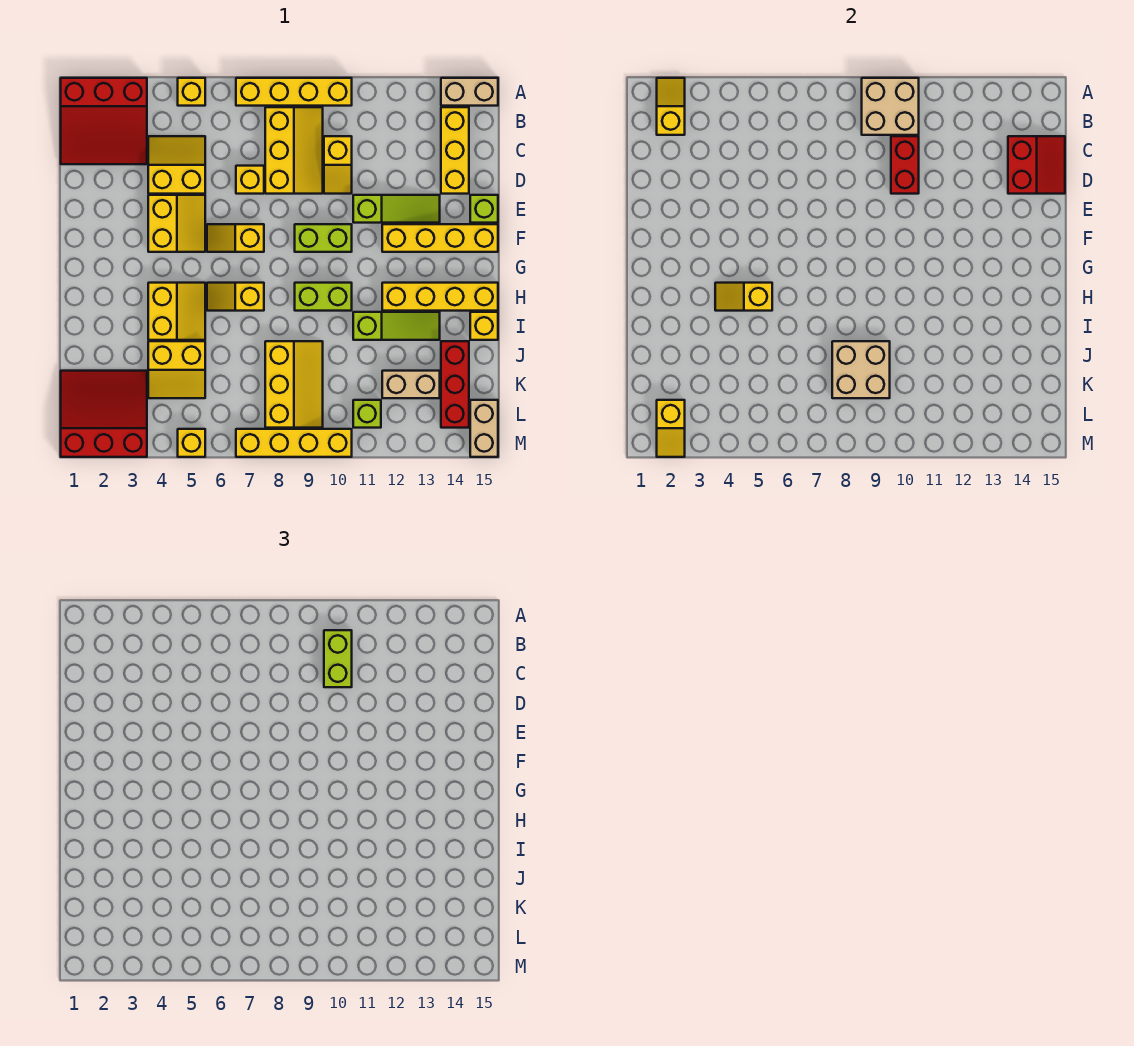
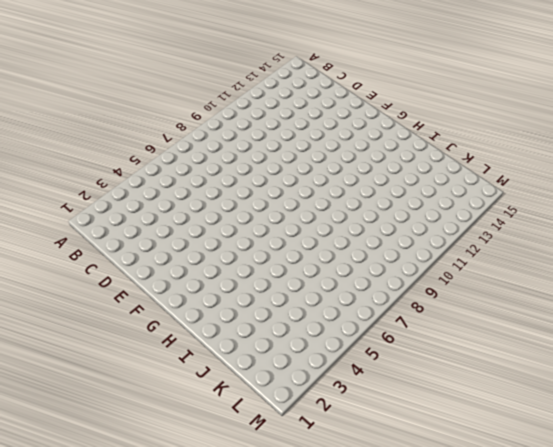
none -> red 3x3 slope [61,78,147,164]
none -> yellow 1x1 brick [178,78,205,106]
none -> yellow 1x4 brick [236,78,352,106]
none -> tan 1x2 brick [441,78,498,106]

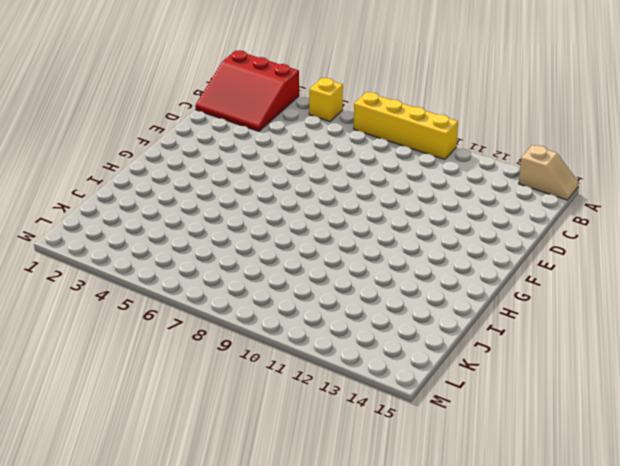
tan 1x2 slope [519,145,579,200] -> tan 1x2 brick [441,78,498,106]
none -> yellow 2x3 slope [265,107,323,194]
none -> yellow 1x3 brick [441,107,469,194]
none -> yellow 2x2 slope [148,136,205,194]
none -> yellow 1x2 slope [324,136,352,194]

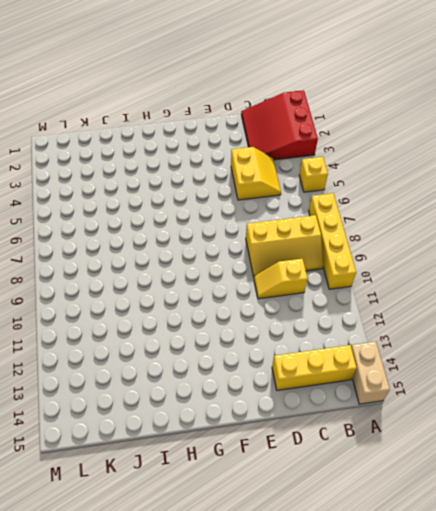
none -> yellow 1x1 brick [236,166,264,194]
none -> yellow 2x2 slope [148,195,205,252]
none -> lime 1x3 slope [353,195,440,223]
none -> lime 1x1 brick [470,195,498,223]

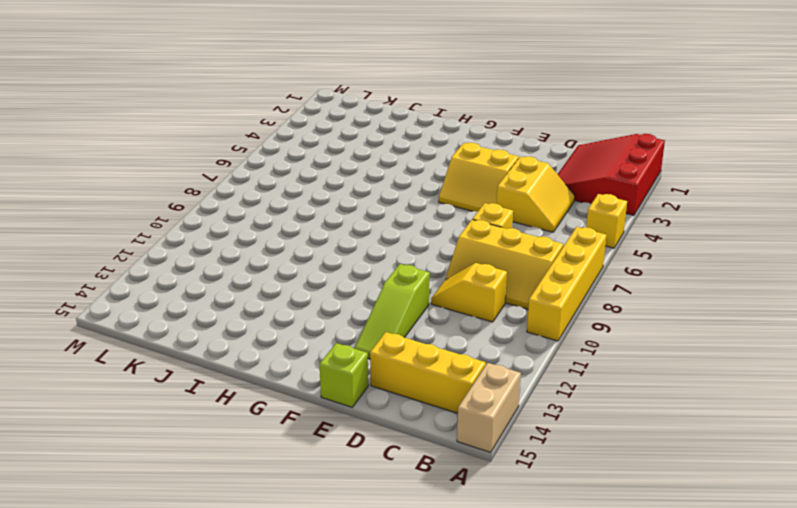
none -> yellow 1x2 slope [207,224,264,252]
none -> lime 1x2 brick [295,224,352,252]
none -> yellow 1x4 brick [382,224,498,252]
none -> yellow 2x2 slope [148,283,205,340]

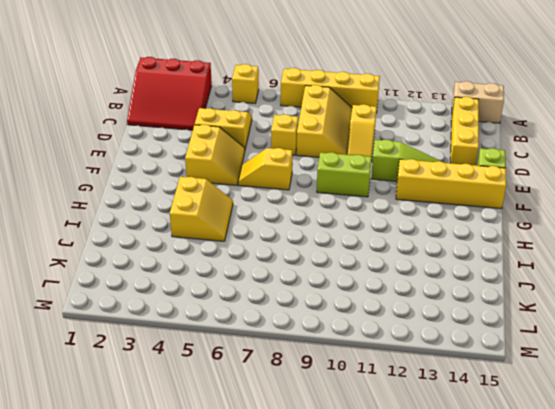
none -> yellow 1x2 slope [207,283,264,311]
none -> lime 1x2 brick [295,283,352,311]
none -> yellow 1x4 brick [382,283,498,311]
none -> lime 1x3 slope [353,312,440,340]

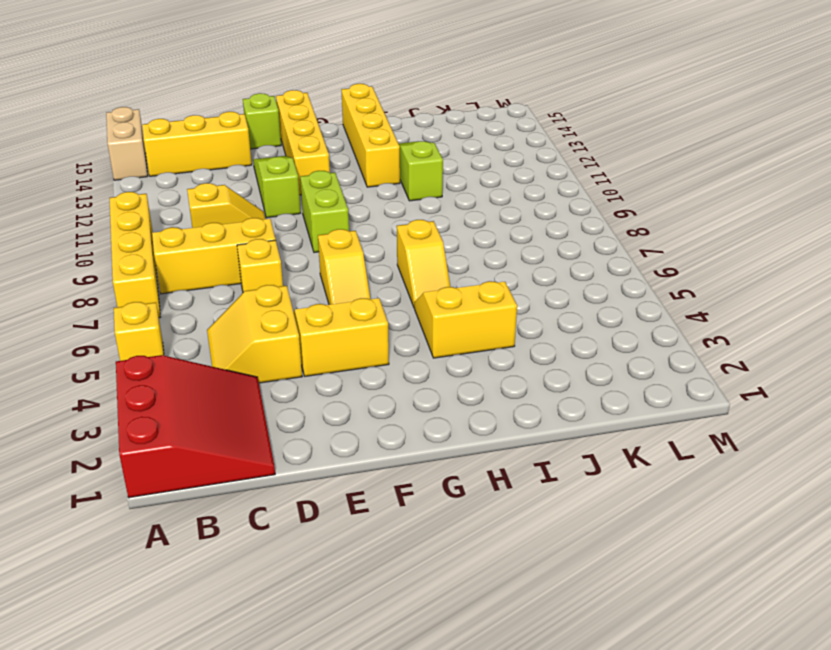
none -> lime 1x2 brick [295,283,352,311]
none -> yellow 1x1 brick [470,312,498,340]
none -> yellow 2x2 slope [148,341,205,398]
none -> yellow 2x3 slope [265,341,323,428]

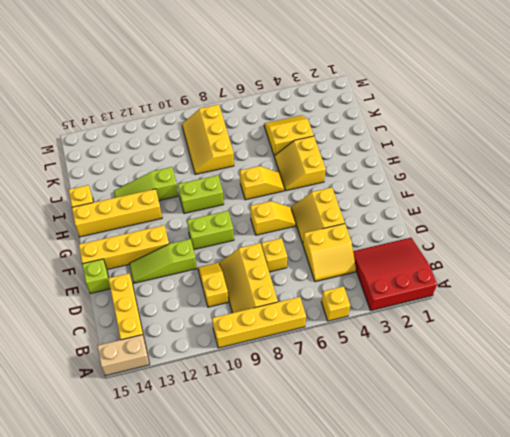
none -> red 1x3 brick [441,341,469,428]
none -> red 3x3 slope [61,371,147,457]
none -> tan 1x2 brick [382,371,440,398]
none -> lime 1x1 brick [353,400,381,428]

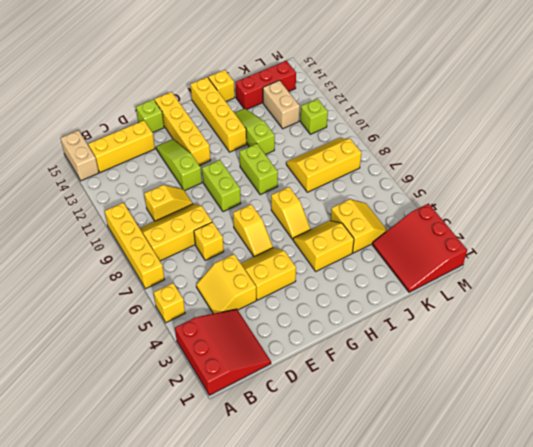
none -> tan 1x2 brick [470,400,498,457]
none -> yellow 1x1 brick [178,429,205,457]
none -> yellow 1x4 brick [236,429,352,457]
none -> yellow 1x2 slope [657,78,685,135]

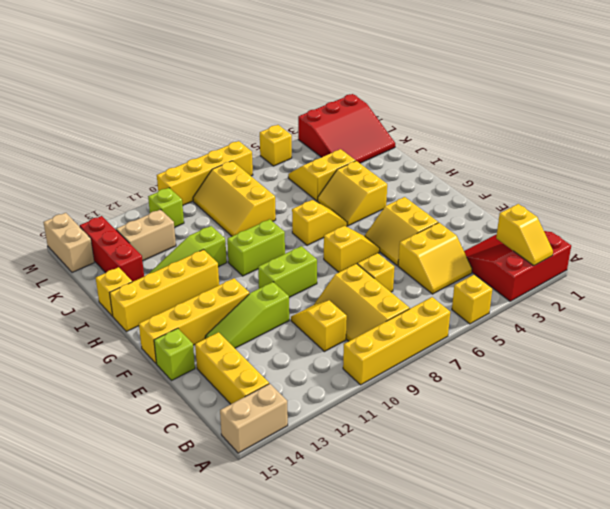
none -> tan 2x2 brick [862,78,919,135]
none -> red 1x2 brick [891,136,919,194]
none -> red 2x2 slope [1008,136,1065,194]
none -> yellow 1x2 slope [715,283,772,311]

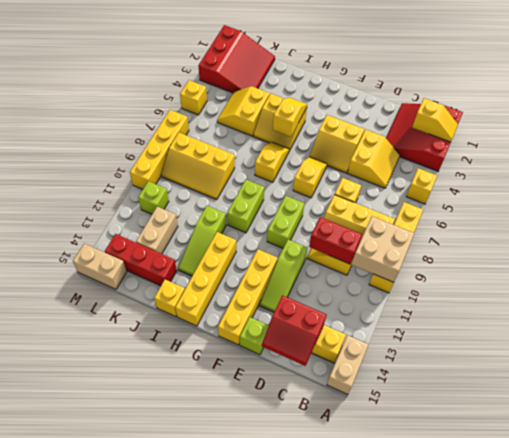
none -> tan 2x2 brick [832,341,890,398]
none -> yellow 1x2 slope [657,400,685,457]
none -> lime 1x2 brick [324,630,352,687]

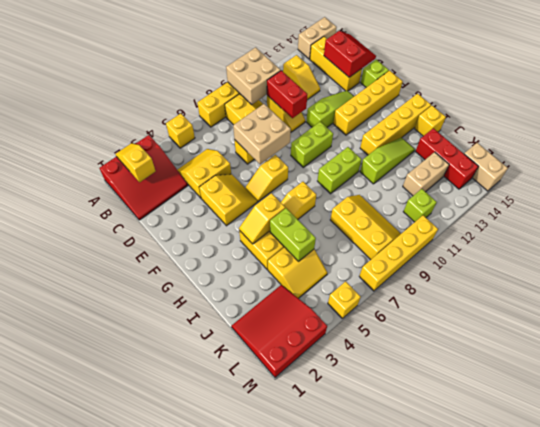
yellow 1x2 slope [283,55,320,100] -> yellow 1x2 slope moved to [657,400,685,457]
tan 2x2 brick [233,104,291,164] -> tan 2x2 brick moved to [832,341,890,398]
lime 1x2 brick [270,208,316,261] -> lime 1x2 brick moved to [324,630,352,687]

